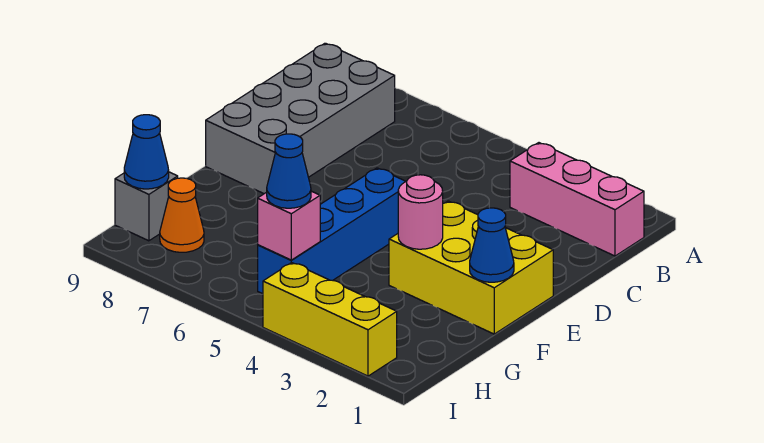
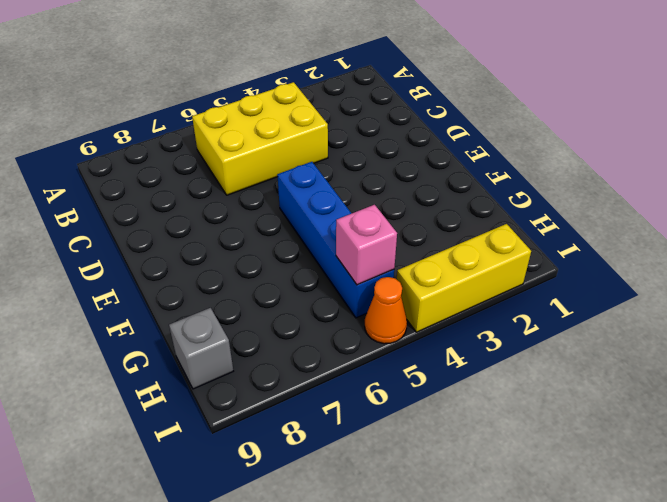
yellow 2x3 brick [192,82,328,195] -> yellow 2x3 brick moved to [389,201,553,334]
orange 1x1 cone [365,277,407,344] -> orange 1x1 cone moved to [160,178,204,252]
none -> pink 1x3 brick [510,143,644,256]
none -> grey 2x4 brick [206,43,395,194]
none -> blue 1x1 cone [470,208,514,282]

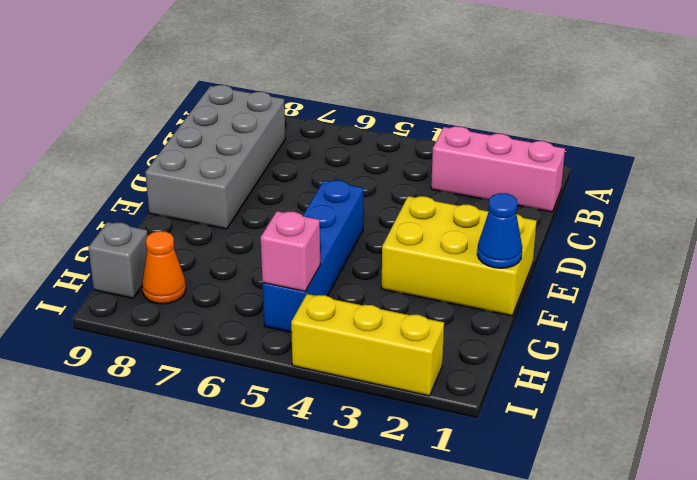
none -> pink 1x1 round brick [398,175,443,249]
none -> blue 1x1 cone [124,115,169,189]
none -> blue 1x1 cone [267,134,311,208]

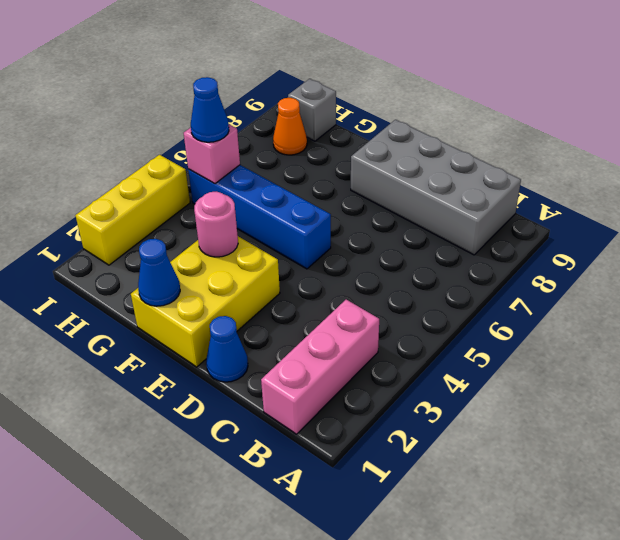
blue 1x1 cone [206,316,248,382] -> blue 1x1 cone moved to [124,115,169,189]

